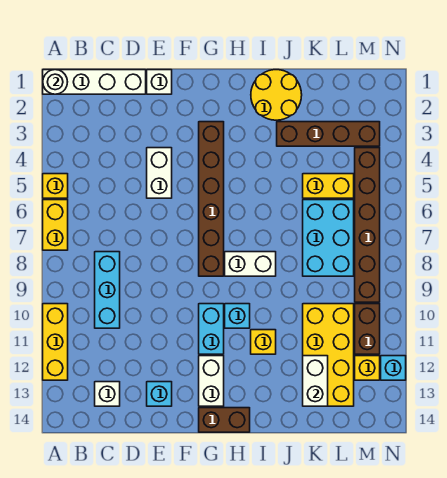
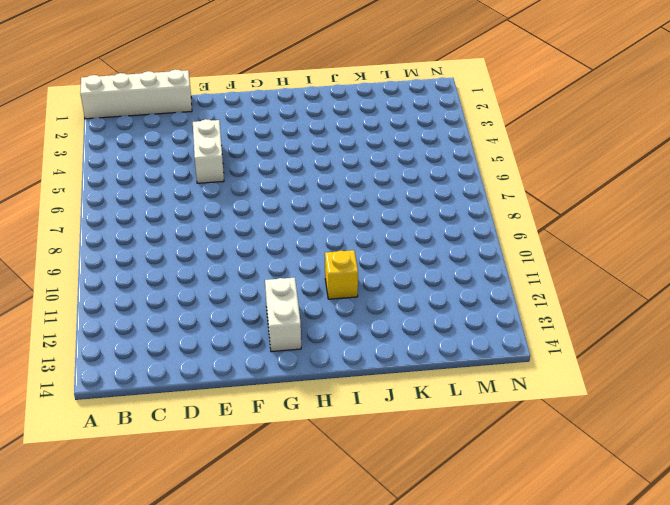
none -> yellow 1x1 brick [43,174,68,198]
none -> yellow 1x2 brick [43,200,68,250]
none -> yellow 1x3 brick [43,304,68,380]

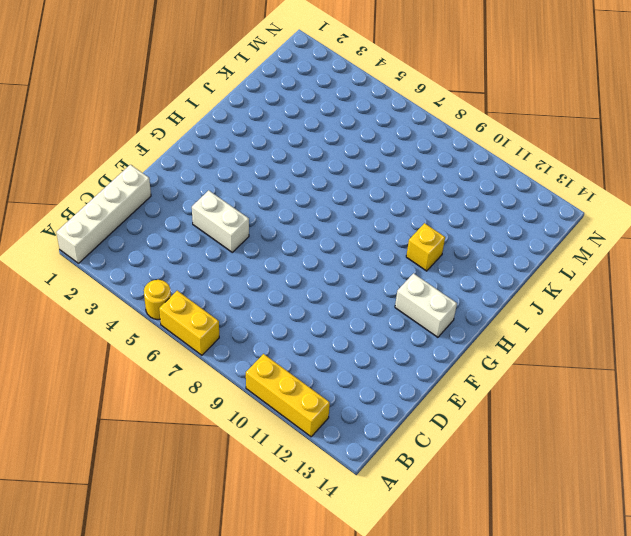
yellow 1x1 round brick [144,280,171,320] -> yellow 1x1 brick [43,174,68,198]
none -> cyan 1x3 brick [95,252,120,328]
none -> white 1x1 brick [95,382,120,406]
none -> white 1x1 brick [147,70,172,94]

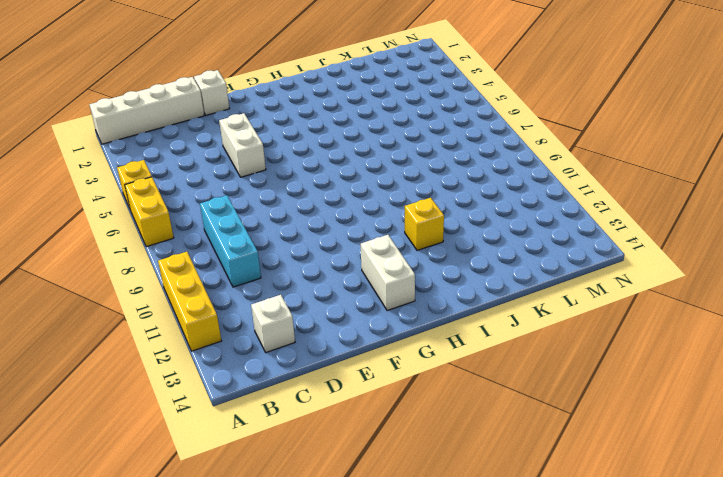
none -> cyan 1x1 brick [147,382,172,406]
none -> brown 1x6 brick [199,122,224,276]
none -> cyan 1x2 brick [199,304,224,354]

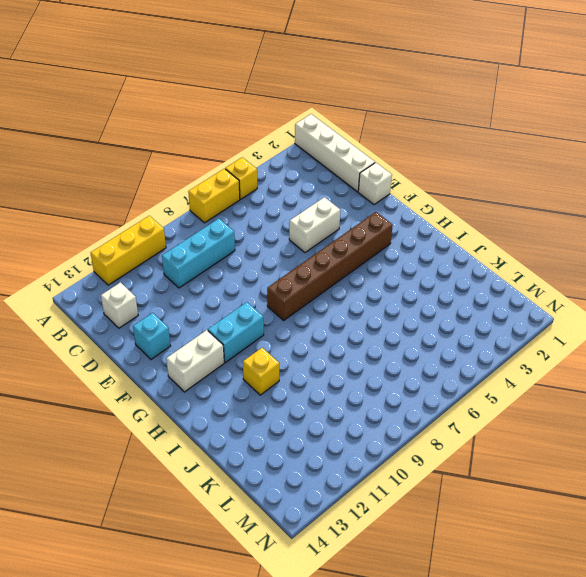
none -> brown 1x2 brick [199,408,250,432]
none -> white 1x2 brick [225,252,276,276]
none -> cyan 1x1 brick [225,304,250,328]

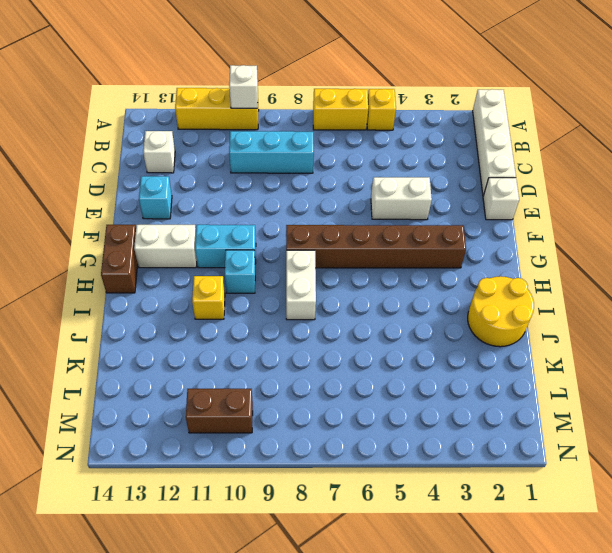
white 1x1 brick [229,65,258,108] -> none
none -> brown 1x4 brick [277,122,380,146]
none -> yellow 1x2 brick [303,174,354,198]
none -> cyan 2x3 brick [303,200,354,276]

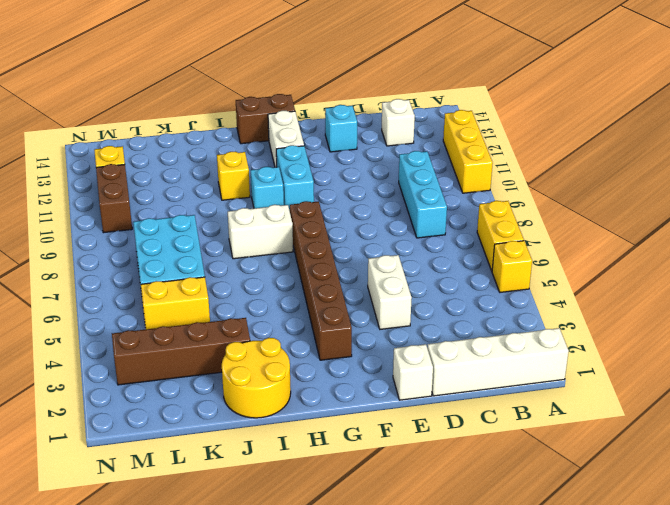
none -> yellow 2x4 brick [303,304,354,406]
none -> brown 1x6 brick [355,148,380,302]
none -> cyan 1x1 brick [381,356,406,380]

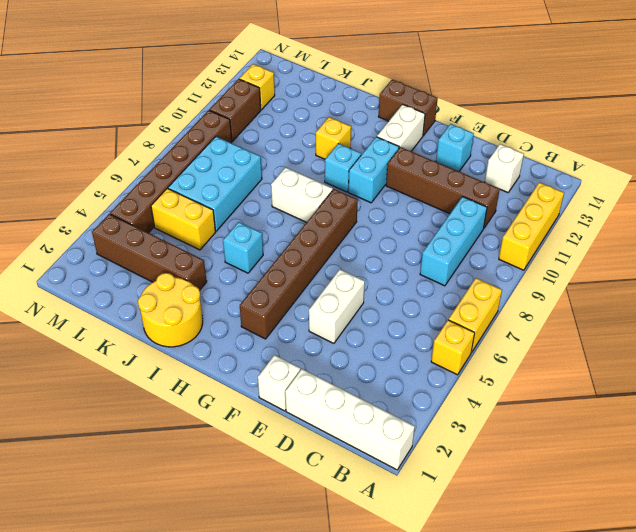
brown 1x4 brick [386,147,500,228] -> none
cyan 1x1 brick [223,222,263,273] -> cyan 1x1 brick moved to [381,356,406,380]
none -> yellow 2x4 brick [303,304,354,406]
none -> white 1x1 round brick [43,70,67,94]
none -> white 1x2 brick [303,356,328,406]

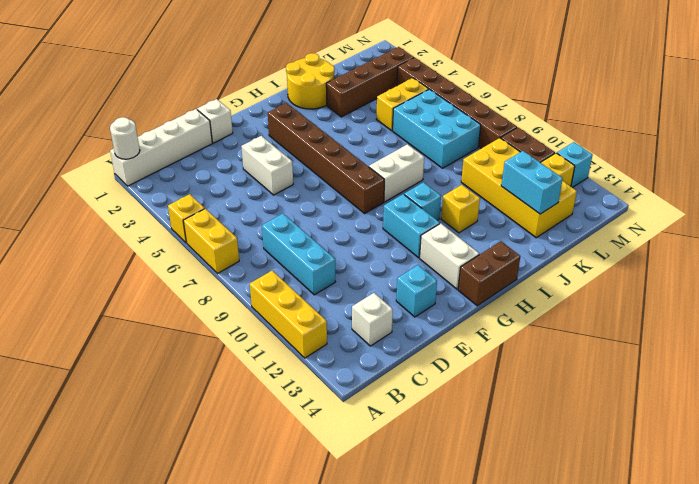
cyan 1x2 brick [501,151,563,214] -> white 1x2 brick [303,356,328,406]

